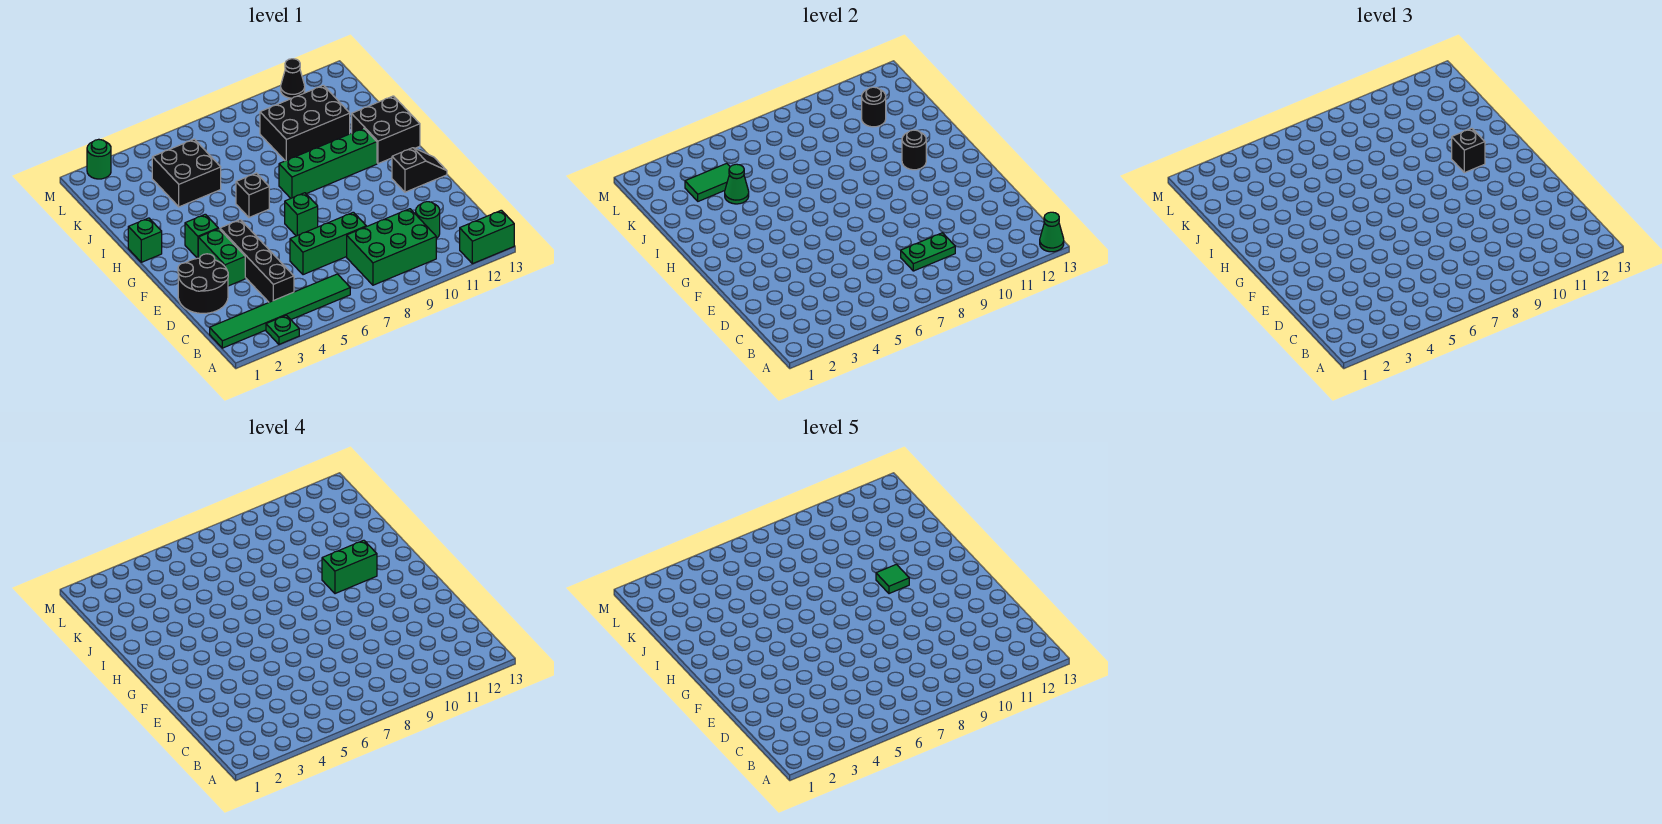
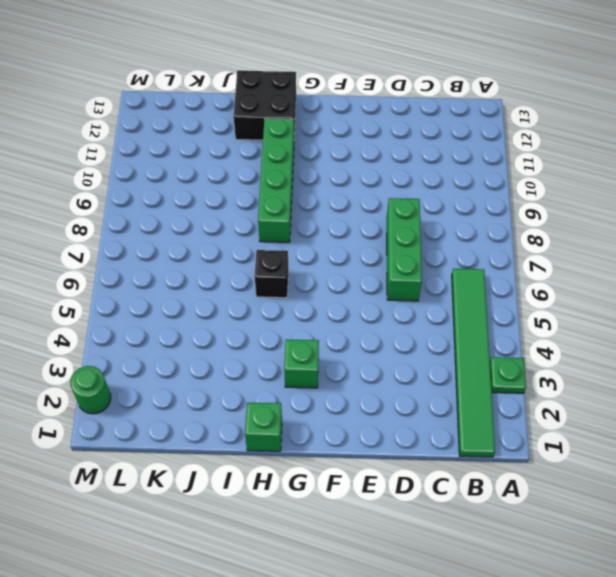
none -> green 1x2 brick [460,210,514,264]
none -> green 2x3 brick [347,209,436,285]
none -> black 1x4 brick [220,220,294,302]

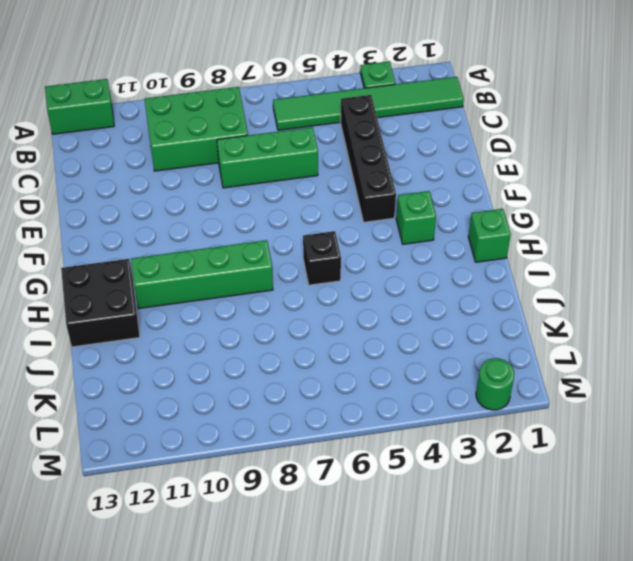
none -> green 1x1 round brick [416,202,440,239]
none -> black 2x2 round brick [178,254,228,313]
none -> green 1x2 brick [198,229,245,286]

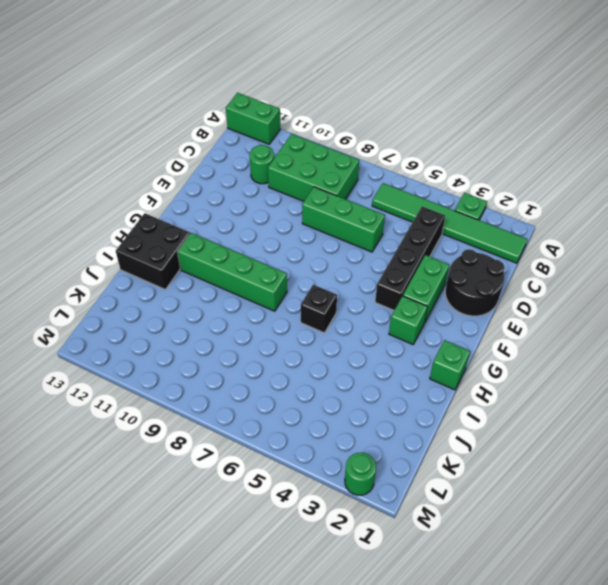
none -> green 1x1 brick [285,193,318,236]
none -> black 1x2 slope [392,148,447,192]
none -> black 2x2 brick [152,139,221,207]

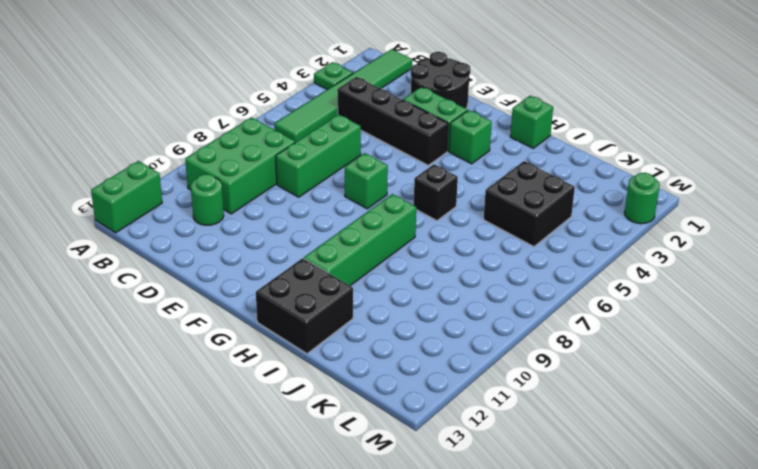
none -> black 1x2 slope [392,148,447,192]
none -> black 2x3 brick [260,85,350,161]
none -> black 1x1 cone [281,59,305,98]

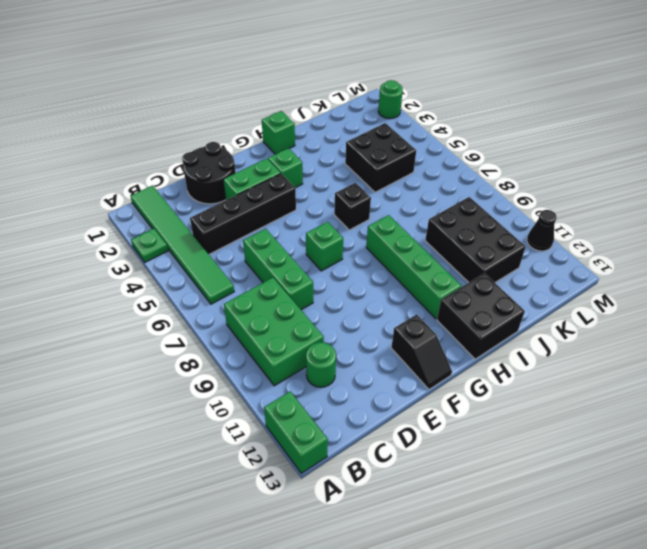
none -> green 1x1 cone [1040,212,1064,252]
none -> green 1x2 plate [901,233,955,271]
none -> black 1x1 round brick [902,130,926,170]

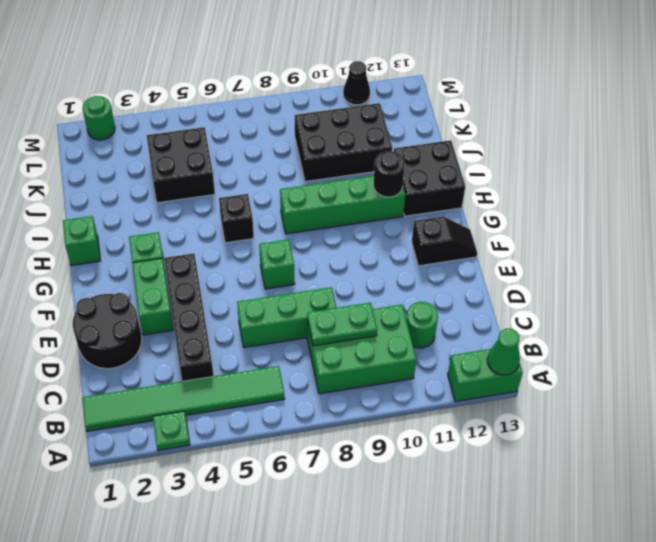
none -> green 1x1 cone [725,164,749,204]
none -> green 1x2 tile [685,163,730,201]
none -> black 1x1 round brick [862,87,886,127]

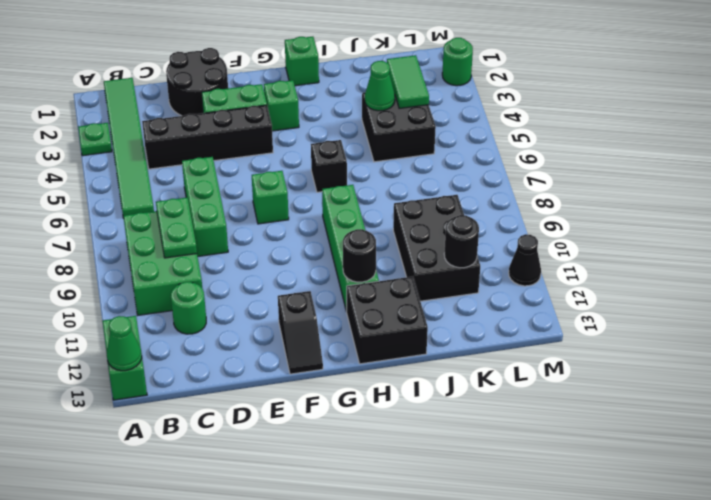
none -> black 1x1 brick [1452,128,1485,173]
none -> green 1x2 brick [322,540,377,594]
none -> green 1x1 tile [876,564,909,594]

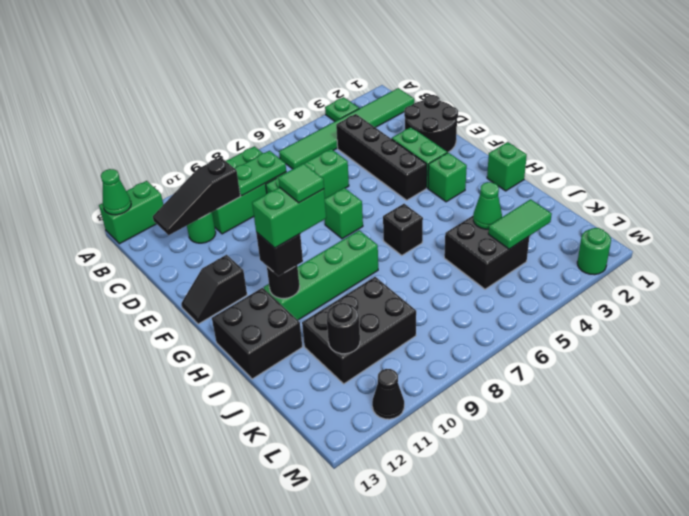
black 1x3 slope [153,157,240,235] -> none

